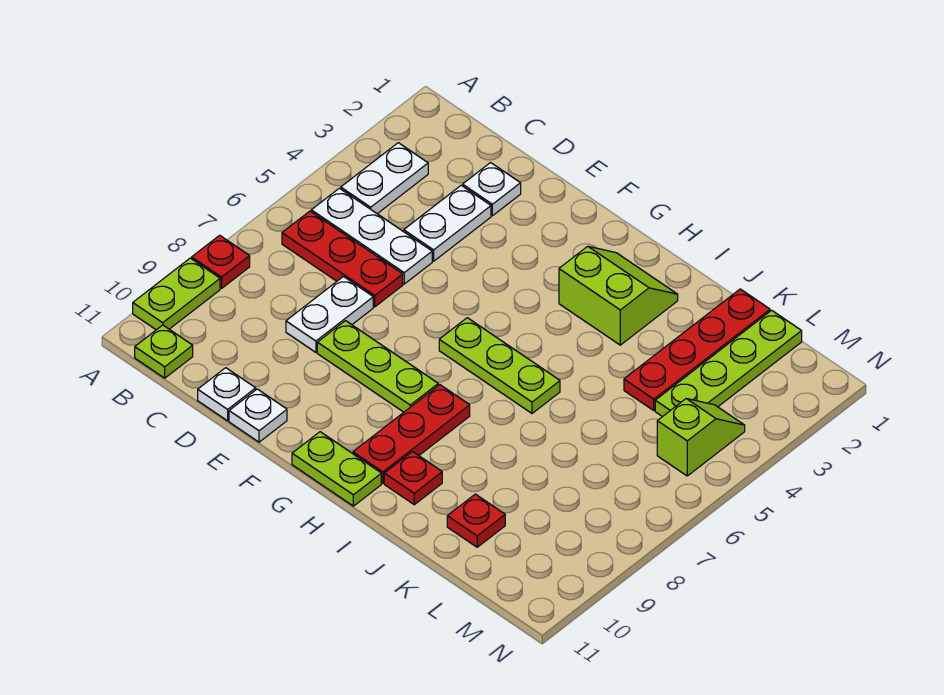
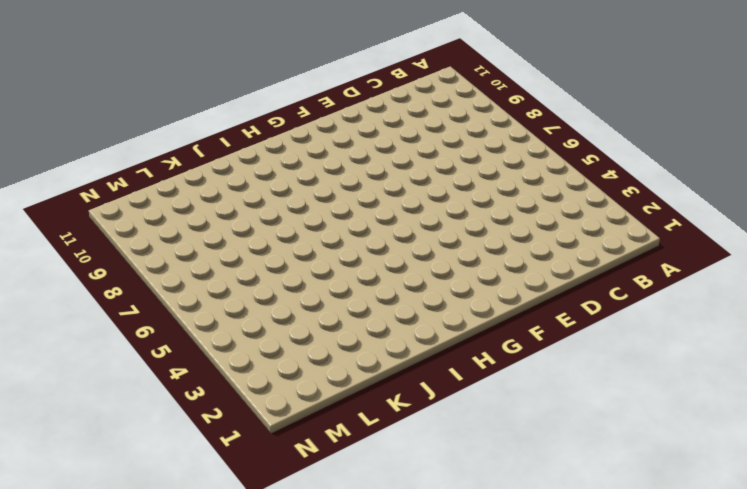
none -> red 1x1 plate [192,235,250,288]
none -> lime 1x2 plate [133,258,220,330]
none -> white 1x2 plate [341,143,428,214]

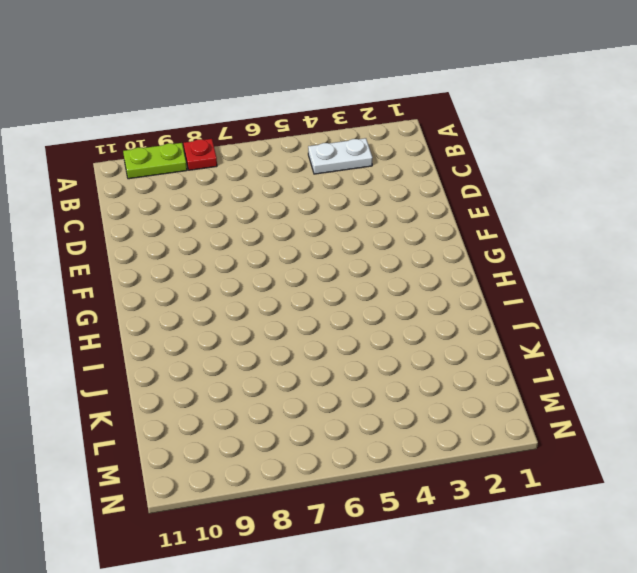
none -> white 1x3 plate [311,188,432,284]
none -> red 1x3 plate [282,211,403,307]
none -> lime 1x1 plate [135,325,193,378]

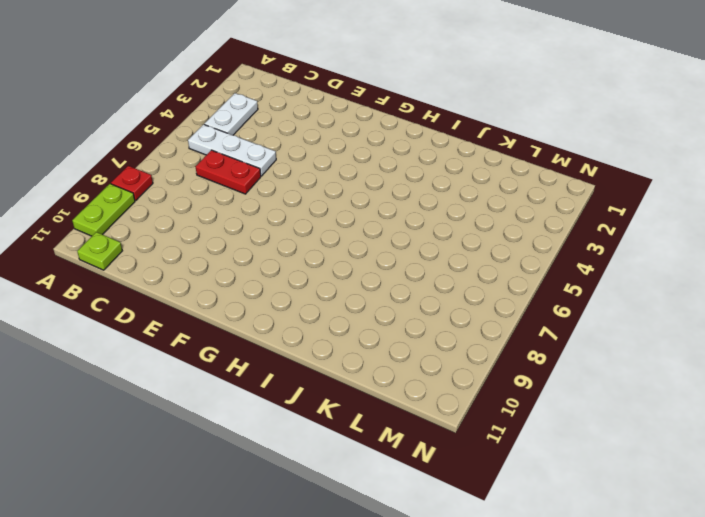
red 1x2 plate [196,150,261,194] -> red 1x3 plate [282,211,403,307]
none -> white 1x1 plate [463,163,521,216]
none -> white 1x2 plate [404,185,491,261]
none -> white 1x2 plate [286,277,373,352]

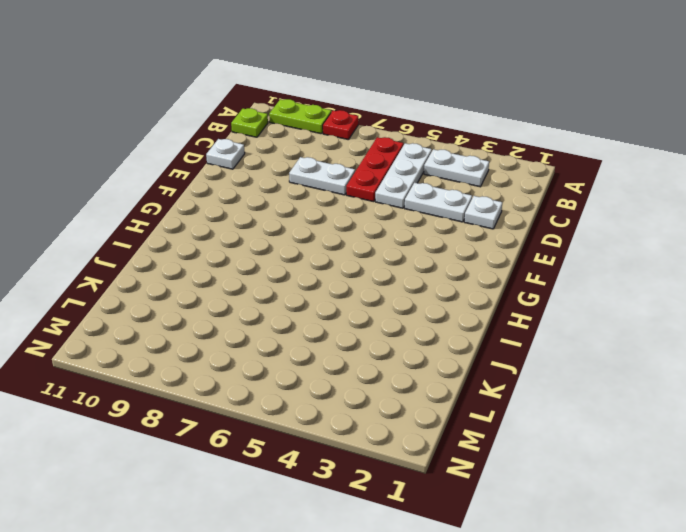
none -> lime 1x3 plate [317,321,438,412]
none -> white 1x1 plate [229,389,287,442]
none -> lime 1x3 plate [439,318,560,413]

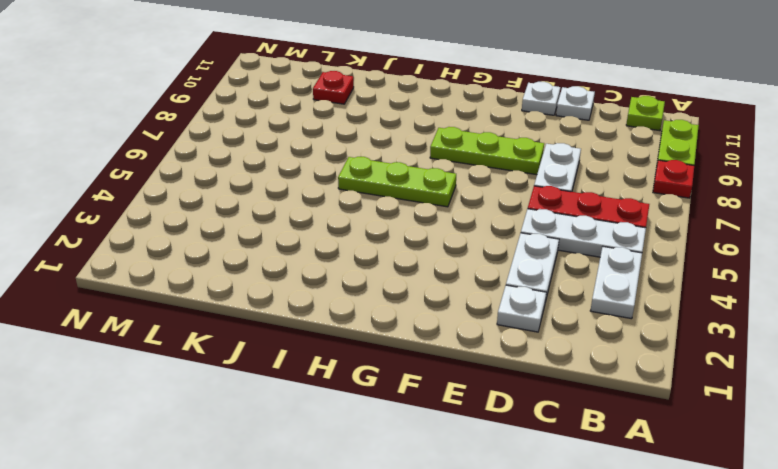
none -> lime 1x2 plate [292,432,381,506]
none -> lime 2x2 slope [559,246,678,345]
none -> red 1x3 plate [353,385,470,483]

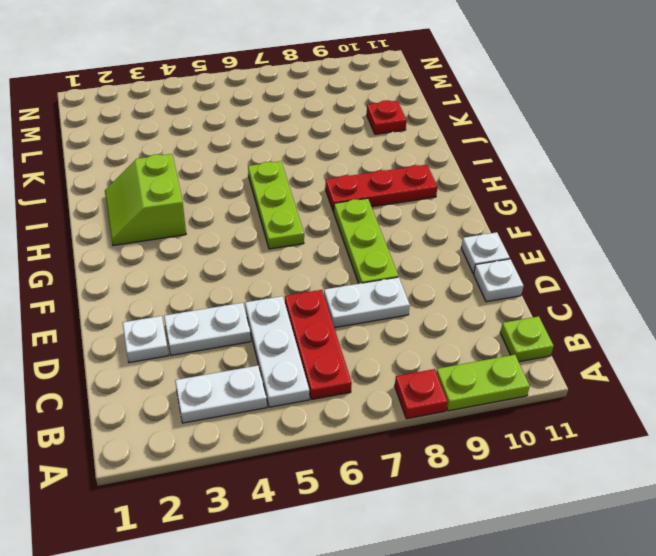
none -> lime 1x2 plate [292,432,381,506]
none -> red 1x1 plate [384,452,442,505]
none -> red 1x4 plate [624,289,770,410]

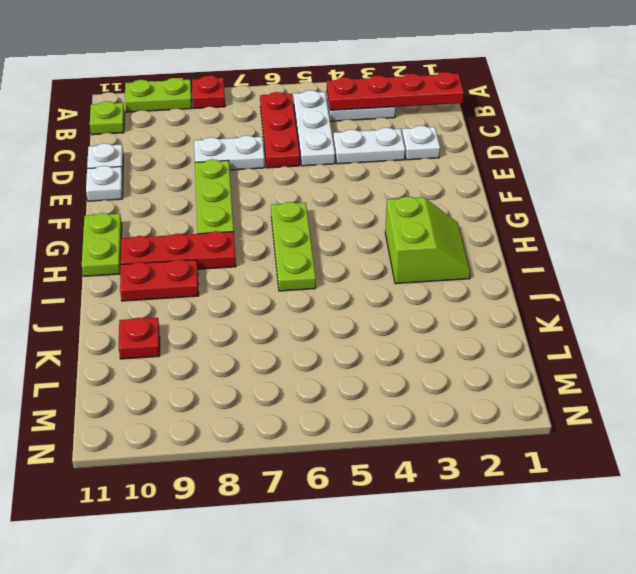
red 1x4 plate [327,72,464,110] -> red 1x4 plate moved to [624,289,770,410]
red 1x2 plate [120,260,199,301] -> red 1x1 plate [384,452,442,505]
none -> lime 1x4 plate [655,310,802,417]
none -> lime 1x2 slope [657,399,745,476]

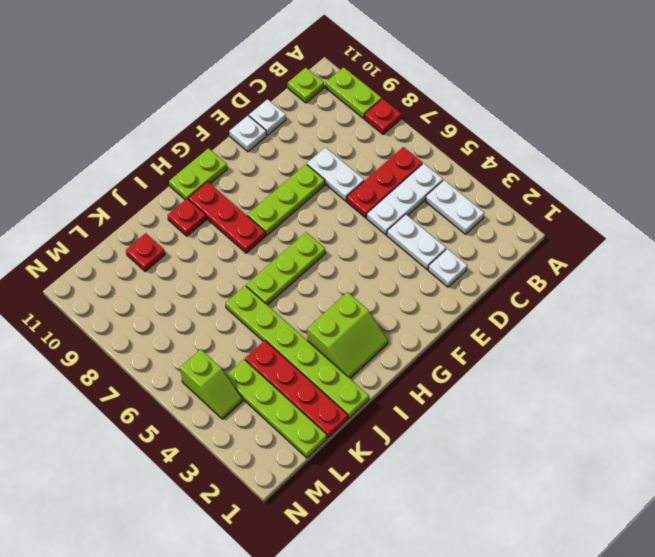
lime 1x6 plate [225,286,369,418] -> none

